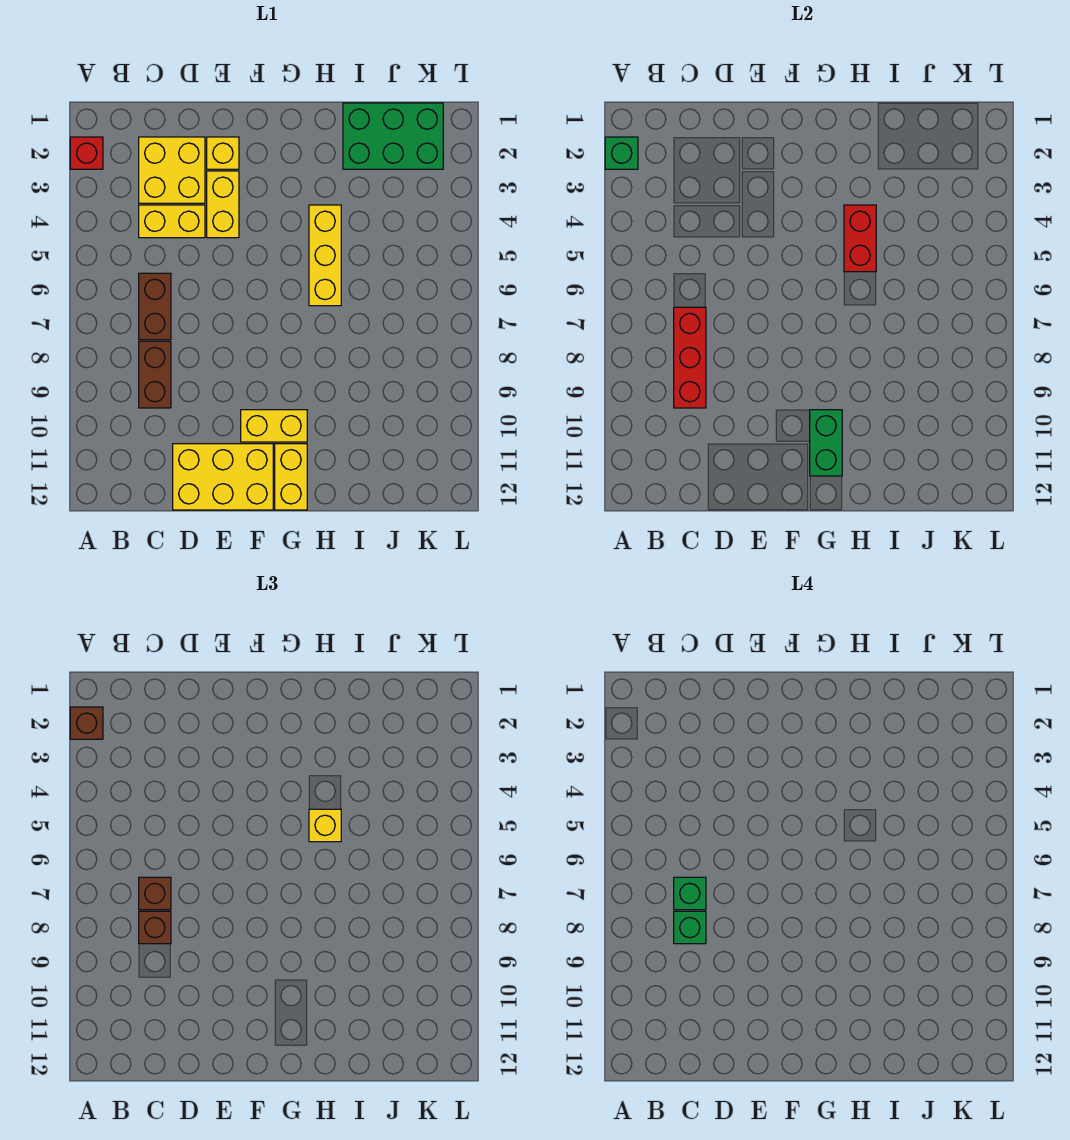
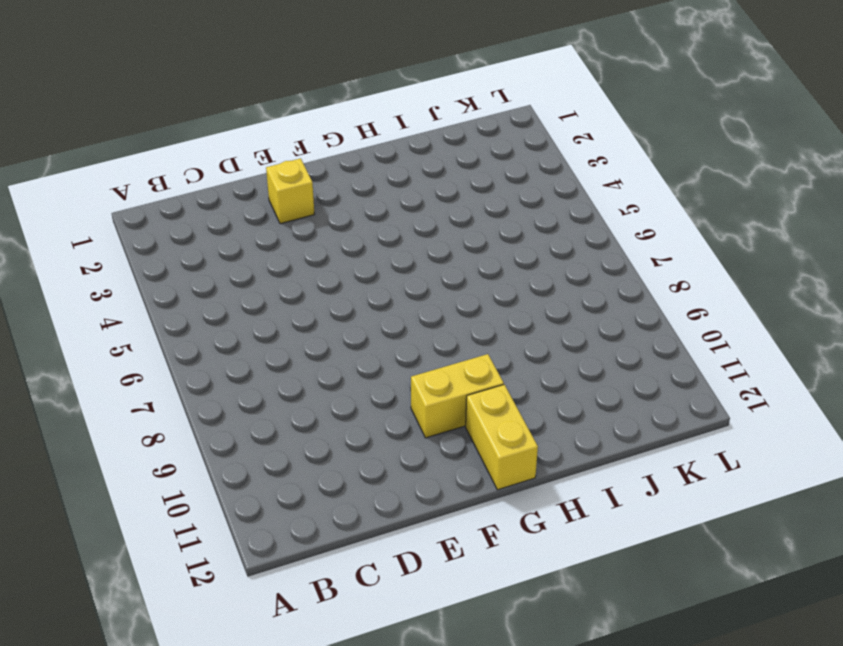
none -> red 1x1 brick [70,137,103,169]
none -> yellow 2x2 brick [139,137,205,203]
none -> yellow 1x2 brick [139,205,205,238]

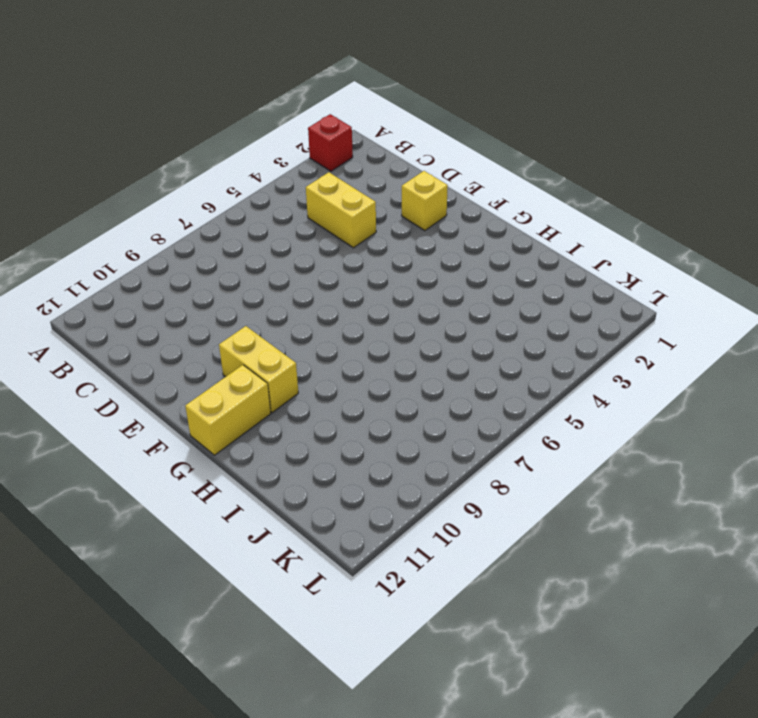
none -> yellow 2x2 brick [139,137,205,203]
none -> brown 1x2 brick [139,273,171,340]
none -> brown 1x2 brick [139,341,171,408]

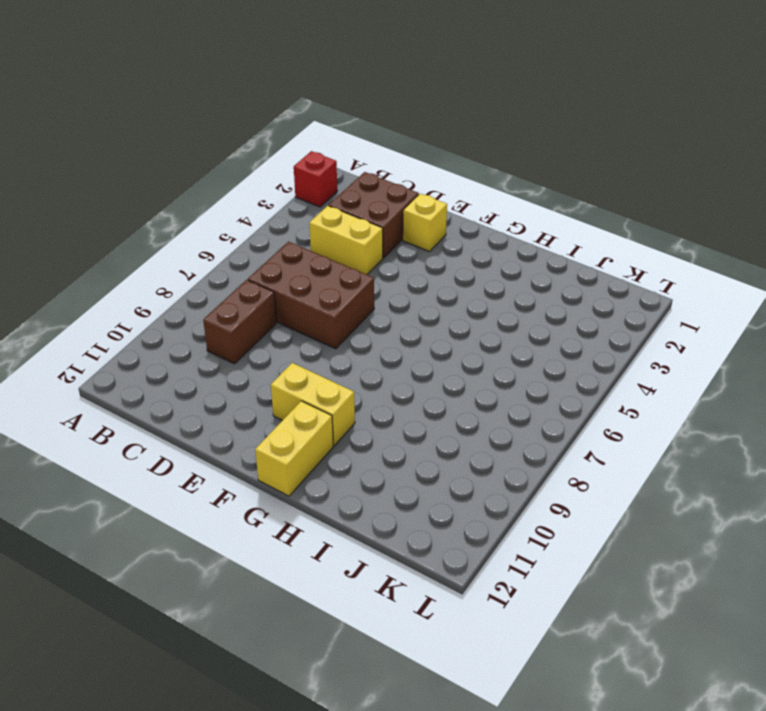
brown 2x2 brick [329,172,419,258] -> yellow 2x2 brick [139,137,205,203]
brown 2x3 brick [248,242,374,349] -> brown 1x2 brick [139,273,171,340]
none -> yellow 2x3 brick [173,444,273,510]
none -> yellow 1x2 brick [207,171,239,238]
none -> yellow 1x3 brick [309,205,341,306]

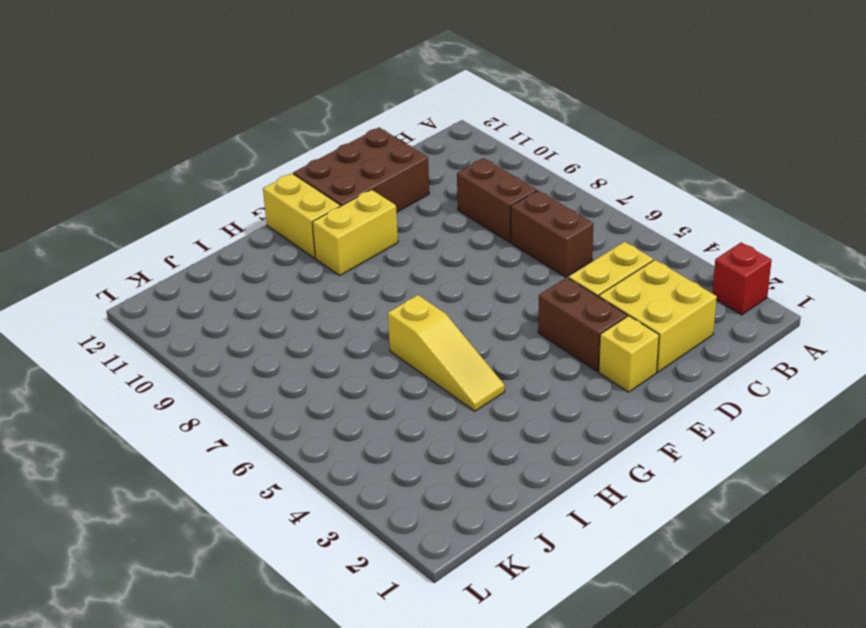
brown 2x3 brick [293,128,429,212] -> yellow 2x3 brick [173,444,273,510]
brown 1x2 brick [538,277,627,371] -> yellow 1x2 brick [207,171,239,238]
yellow 1x3 slope [388,295,505,411] -> yellow 1x3 brick [309,205,341,306]
none -> green 2x3 brick [343,103,443,169]
none -> green 1x1 brick [605,137,638,169]
none -> red 1x3 brick [674,307,706,408]

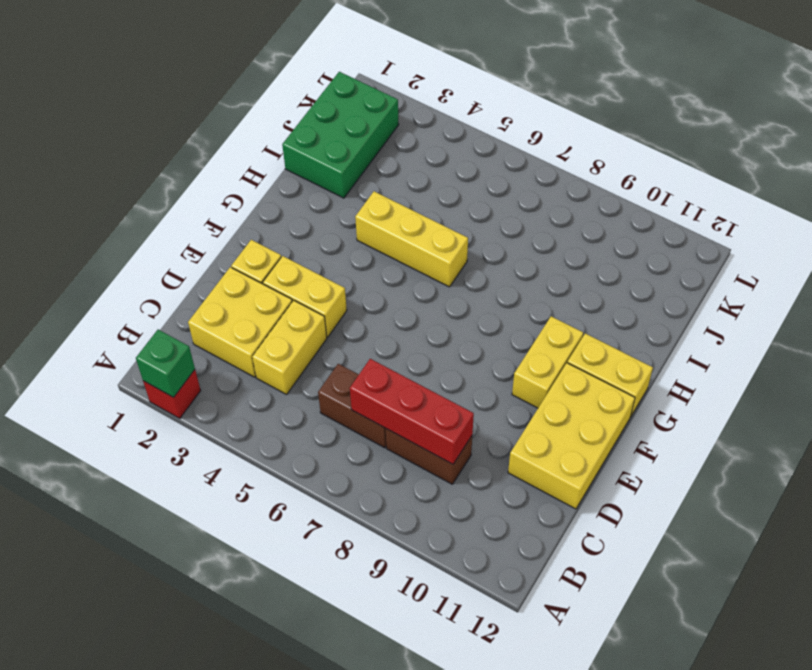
none -> green 1x2 brick [810,410,842,476]
none -> red 1x2 brick [844,205,876,272]
none -> brown 1x1 brick [70,707,103,739]

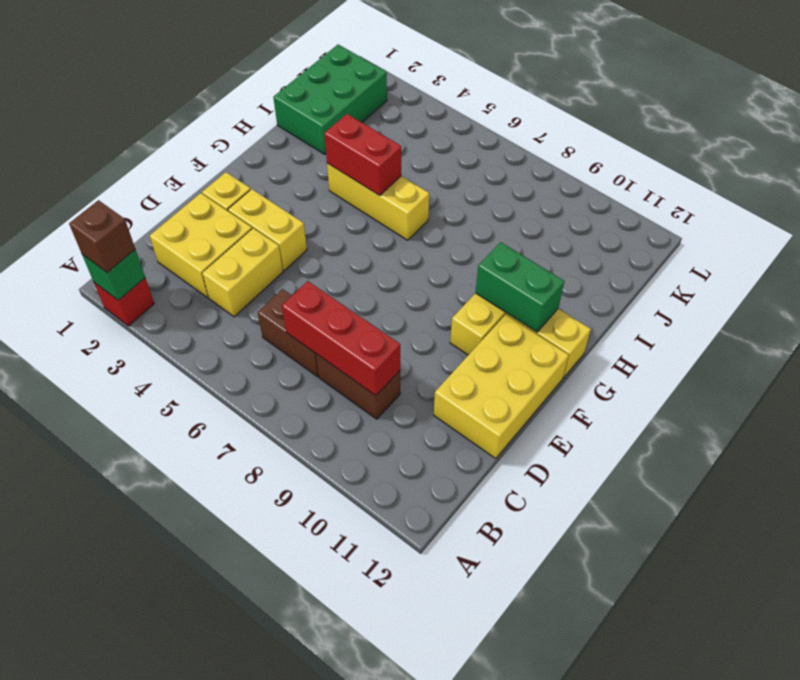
none -> brown 1x1 brick [139,877,171,910]
none -> brown 1x1 brick [139,911,171,944]
none -> yellow 1x1 brick [309,809,341,842]

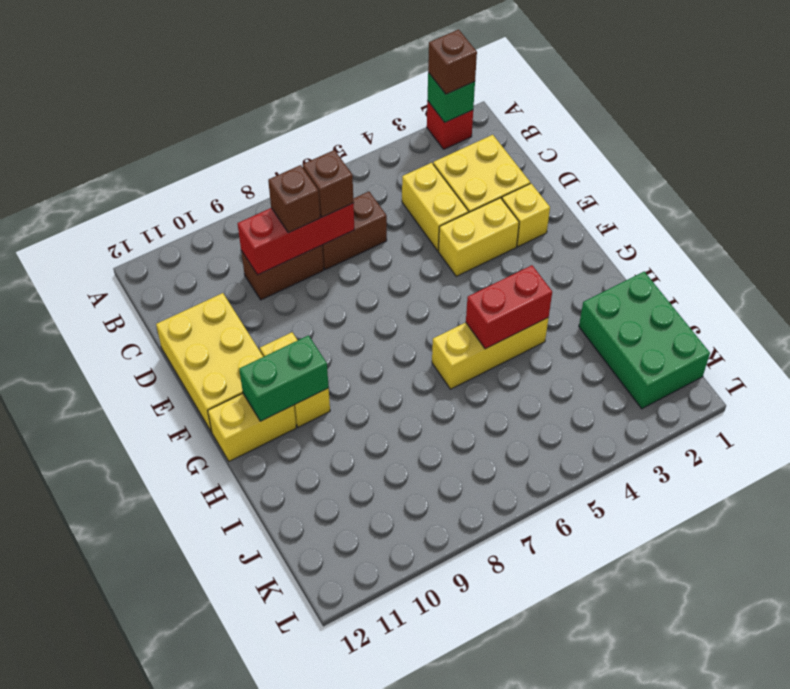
none -> yellow 1x1 brick [309,809,341,842]
none -> green 1x1 brick [674,877,706,910]
none -> green 1x1 brick [674,911,706,944]

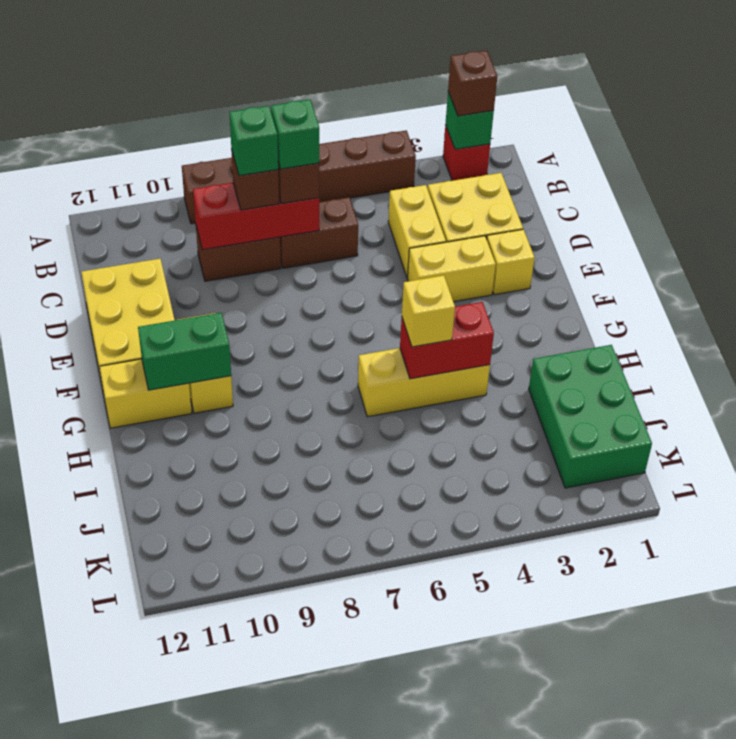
brown 1x6 brick [182,130,416,224] -> none

